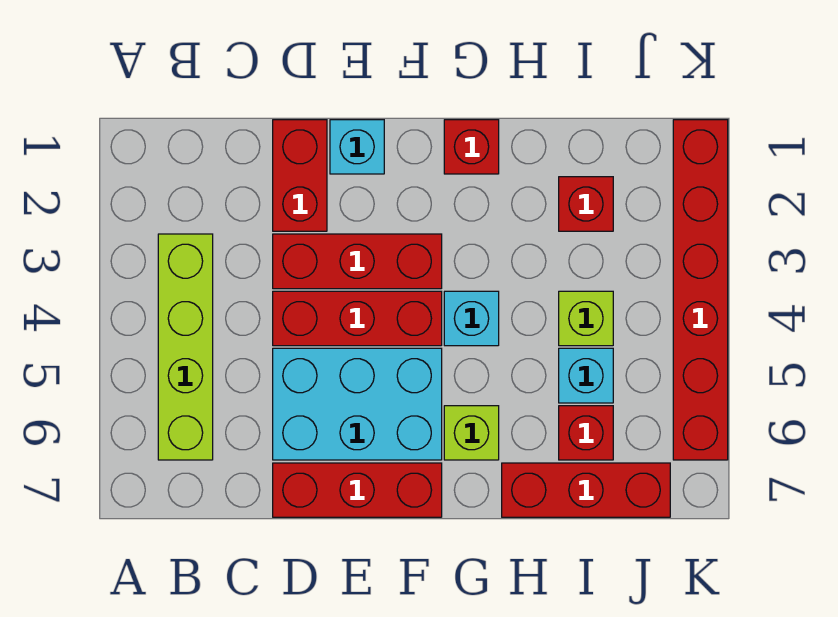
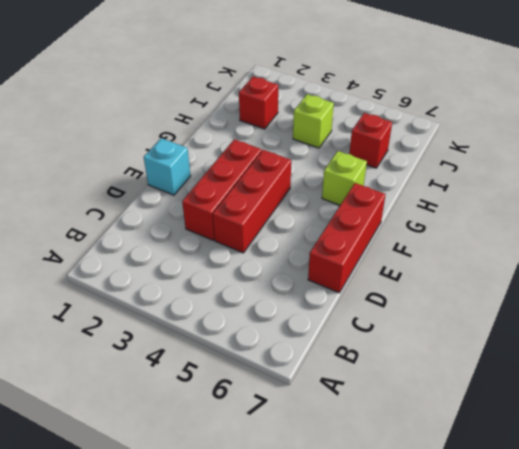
none -> lime 1x4 brick [158,234,213,460]
none -> red 1x2 brick [273,120,327,231]
none -> cyan 2x3 brick [273,348,442,460]

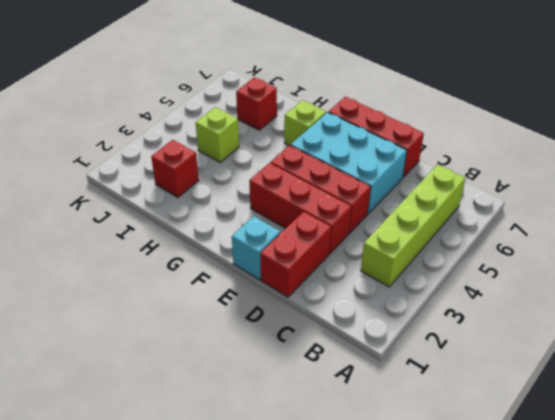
none -> red 1x1 brick [444,120,499,174]
none -> cyan 1x1 brick [444,291,499,346]
none -> red 1x3 brick [502,463,670,517]

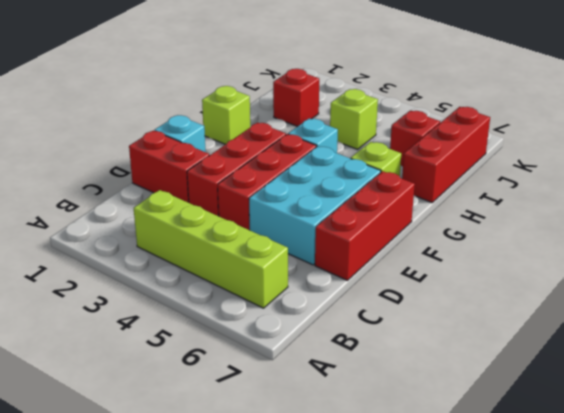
lime 1x1 brick [202,86,250,144] -> red 1x1 brick [444,120,499,174]
none -> cyan 1x1 brick [559,348,613,403]
none -> red 1x6 brick [673,120,728,460]

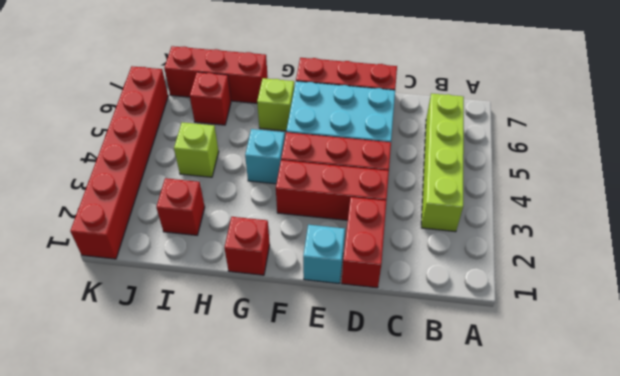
none -> cyan 1x1 brick [559,348,613,403]

